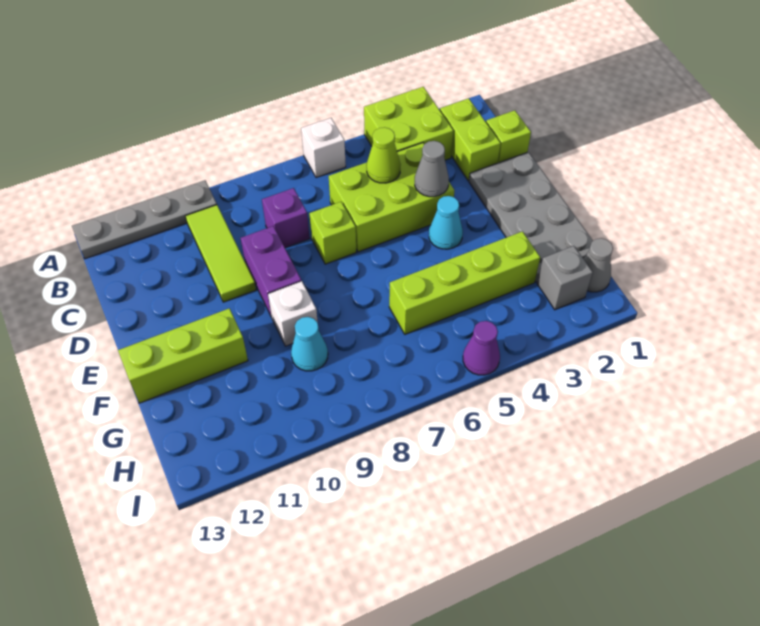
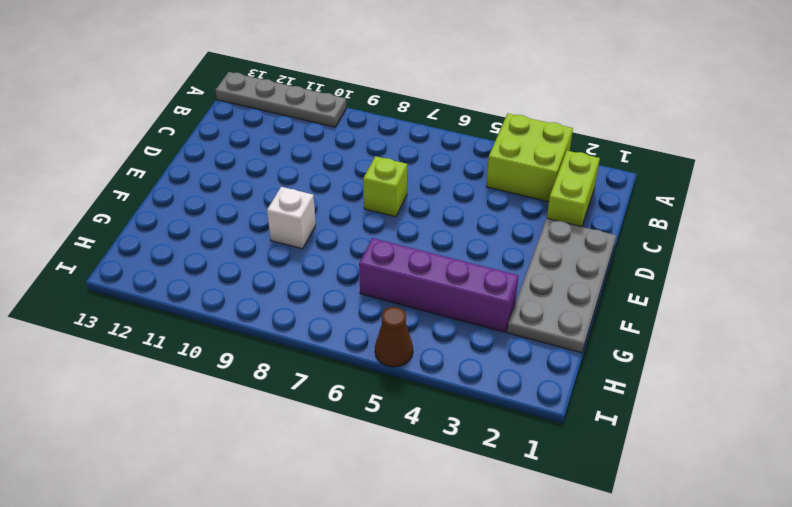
purple 1x4 brick [359,238,519,332] -> lime 1x4 brick [389,231,540,334]
brown 1x1 cone [375,307,413,367] -> purple 1x1 cone [463,321,500,375]
none -> white 1x1 brick [301,118,346,178]
none -> lime 1x3 tile [186,205,256,302]
none -> lime 1x1 brick [486,110,531,163]

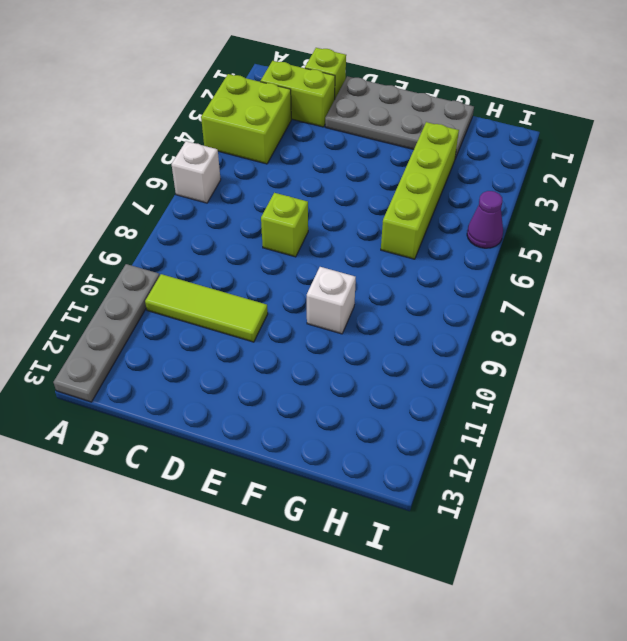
none -> lime 2x3 brick [329,143,454,252]
none -> purple 1x1 brick [262,188,310,248]
none -> purple 1x2 brick [241,226,301,317]

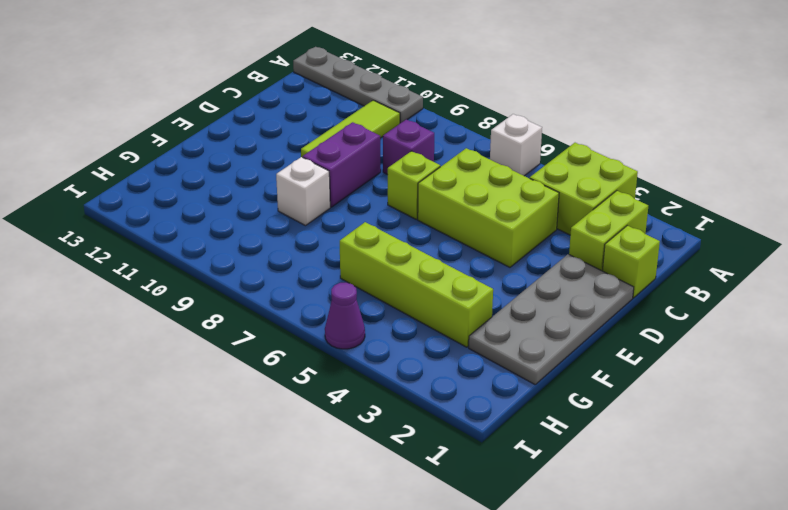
none -> cyan 1x1 cone [429,196,463,249]
none -> lime 1x3 brick [118,308,248,403]
none -> cyan 1x1 cone [291,317,328,371]

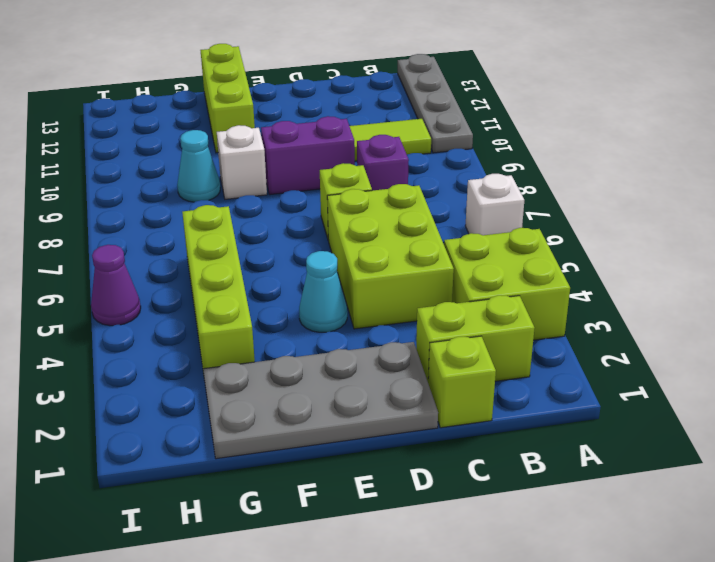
none -> grey 1x1 cone [583,238,613,292]
none -> grey 1x1 brick [537,246,593,310]
none -> lime 1x1 cone [367,127,401,183]

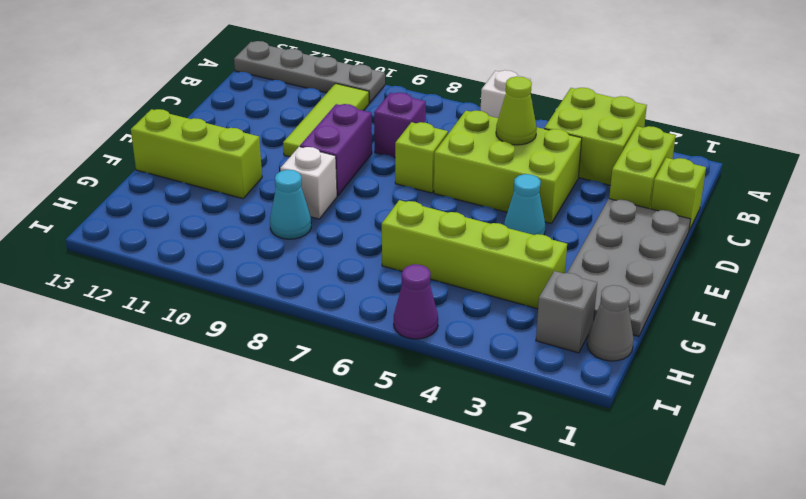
none -> grey 1x1 cone [415,141,449,197]

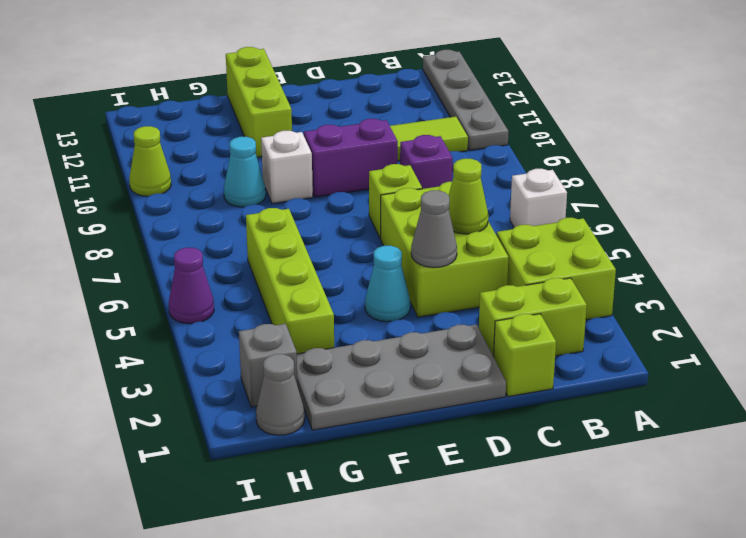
lime 1x1 cone [129,126,171,196] -> none

